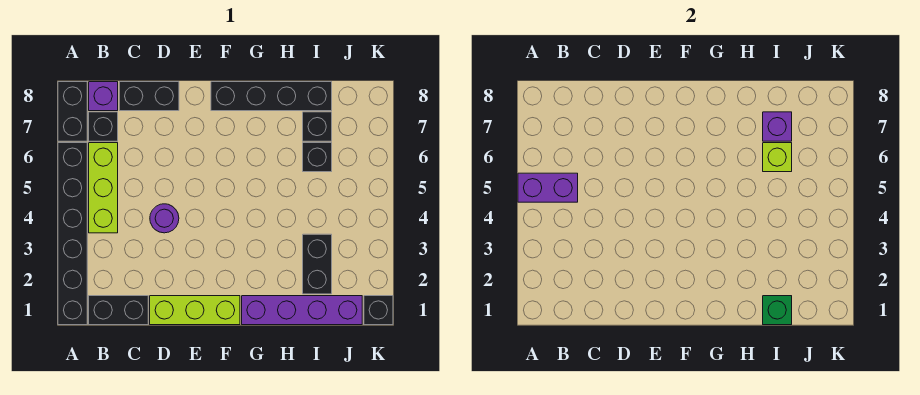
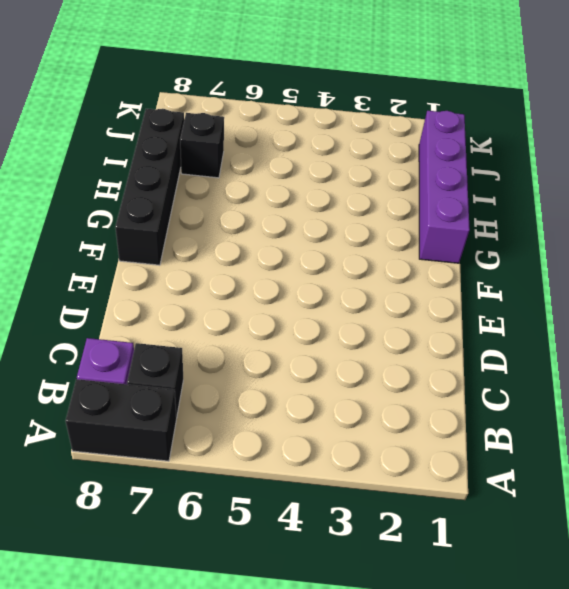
none -> black 1x6 brick [58,143,87,325]
none -> black 1x2 brick [89,296,148,325]
none -> lime 1x3 brick [89,143,118,233]

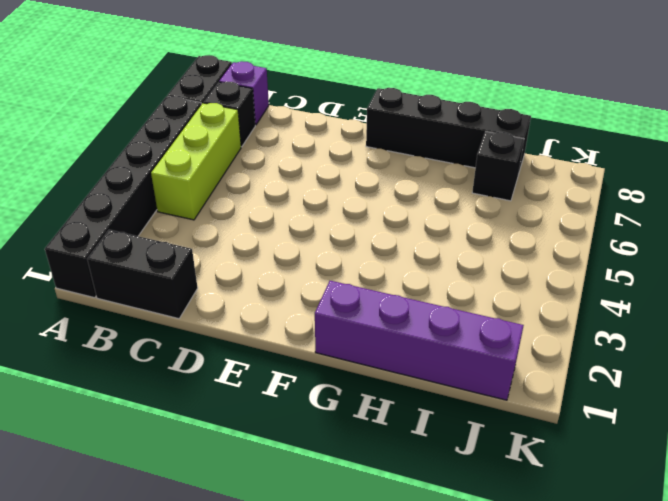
none -> black 1x2 brick [119,82,179,111]
none -> lime 1x3 brick [150,296,240,325]
none -> purple 1x1 round brick [150,204,179,233]

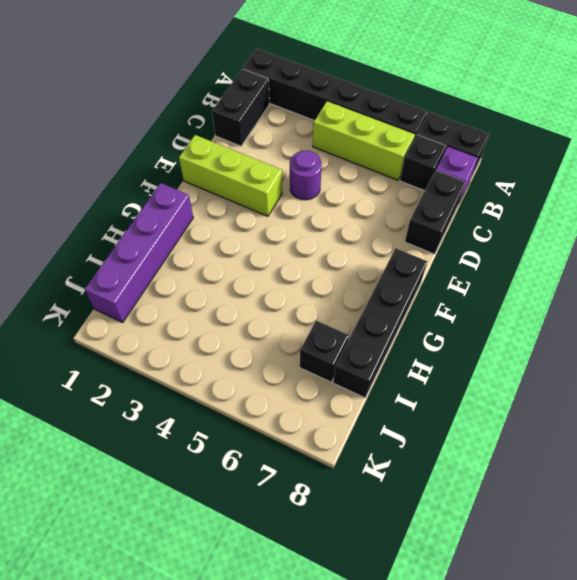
lime 1x3 brick [179,135,282,216] -> lime 1x3 brick turned to [150,296,240,325]
none -> black 1x2 brick [303,234,332,294]
none -> black 1x1 brick [303,143,332,172]
none -> black 1x1 brick [364,296,393,325]

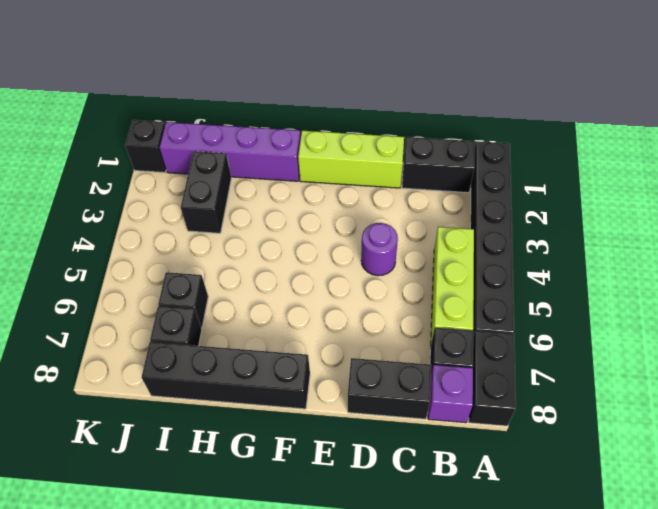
none -> purple 1x2 brick [518,173,578,202]
none -> green 1x1 brick [763,296,792,325]
none -> lime 1x1 brick [763,143,792,172]

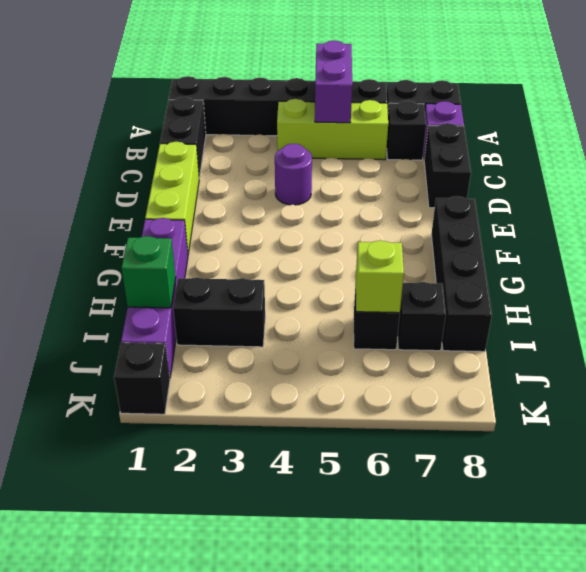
none -> purple 1x1 brick [763,112,792,141]

